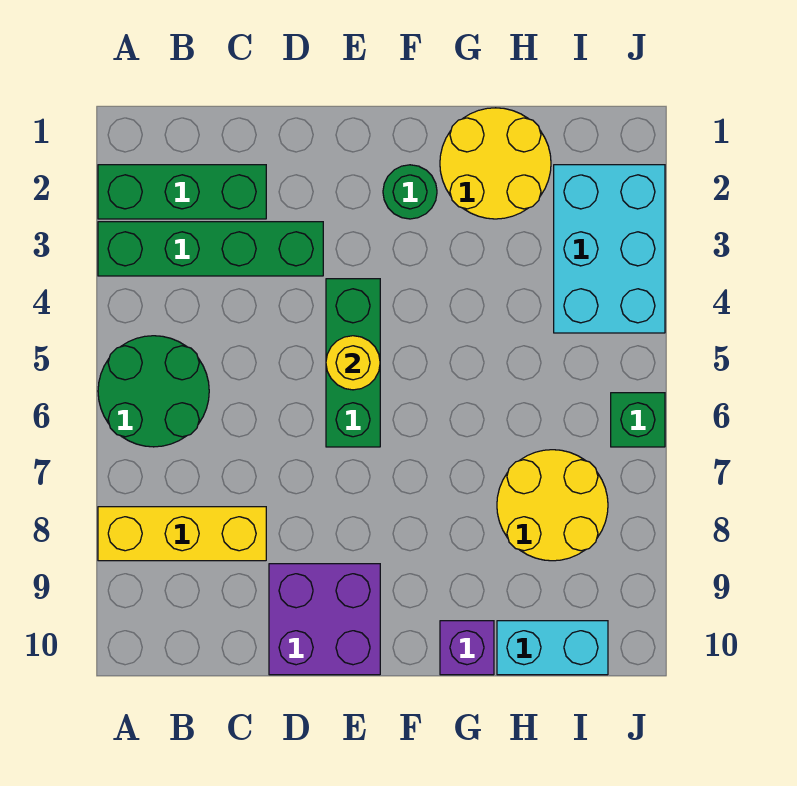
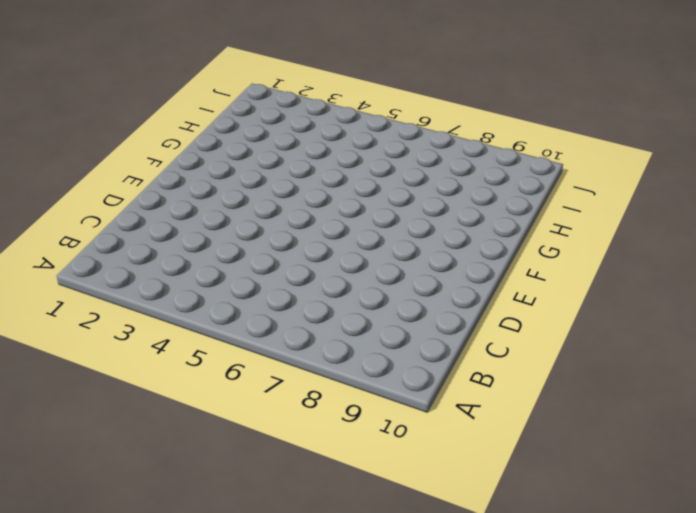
none -> green 1x3 brick [98,165,266,219]
none -> green 1x4 brick [98,222,323,276]
none -> green 2x2 round brick [98,336,209,447]

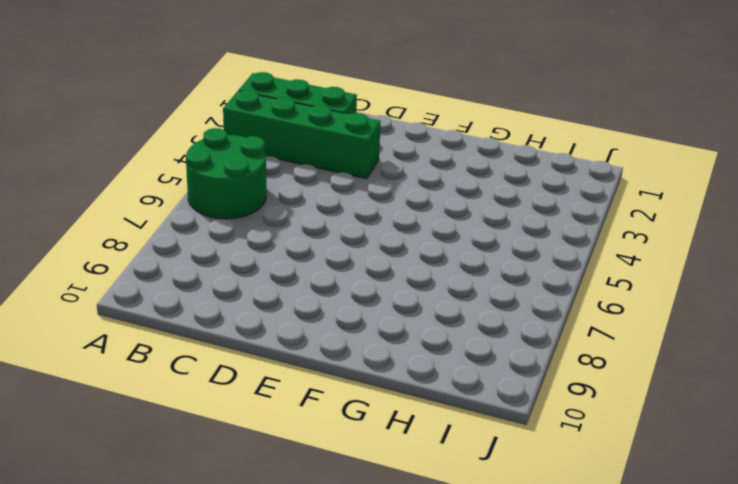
none -> yellow 1x3 brick [98,507,266,561]
none -> purple 2x2 brick [269,564,380,675]
none -> green 1x3 brick [326,279,380,447]

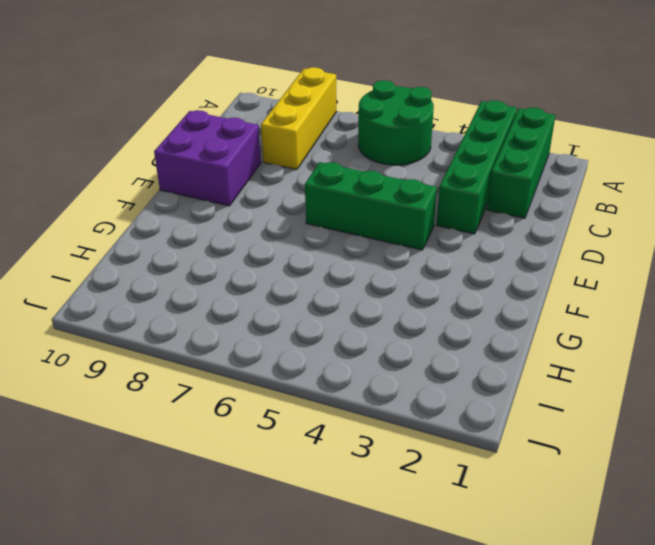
none -> green 1x1 round brick [383,165,437,219]
none -> yellow 2x2 round brick [440,108,551,219]
none -> purple 1x1 brick [440,621,494,675]

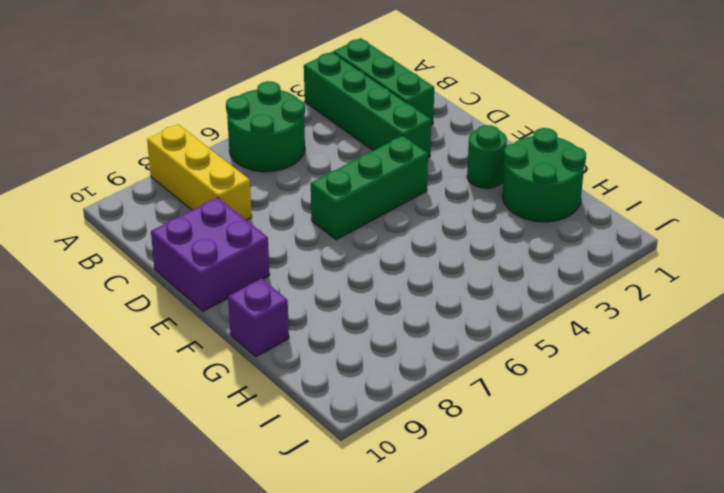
green 2x2 round brick [502,128,586,222] -> yellow 2x2 round brick [440,108,551,219]
none -> yellow 2x2 round brick [497,450,608,561]
none -> cyan 1x2 brick [497,621,608,675]
none -> cyan 2x3 brick [554,165,665,333]

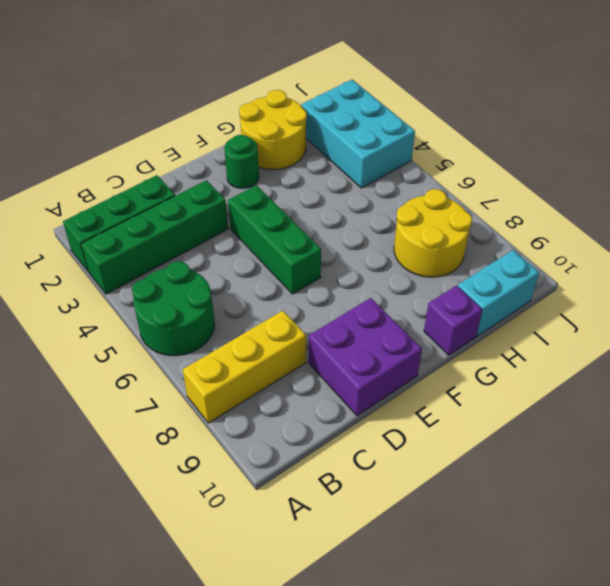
none -> green 1x1 brick [611,393,665,447]
none -> yellow 1x1 round brick [326,336,380,390]

